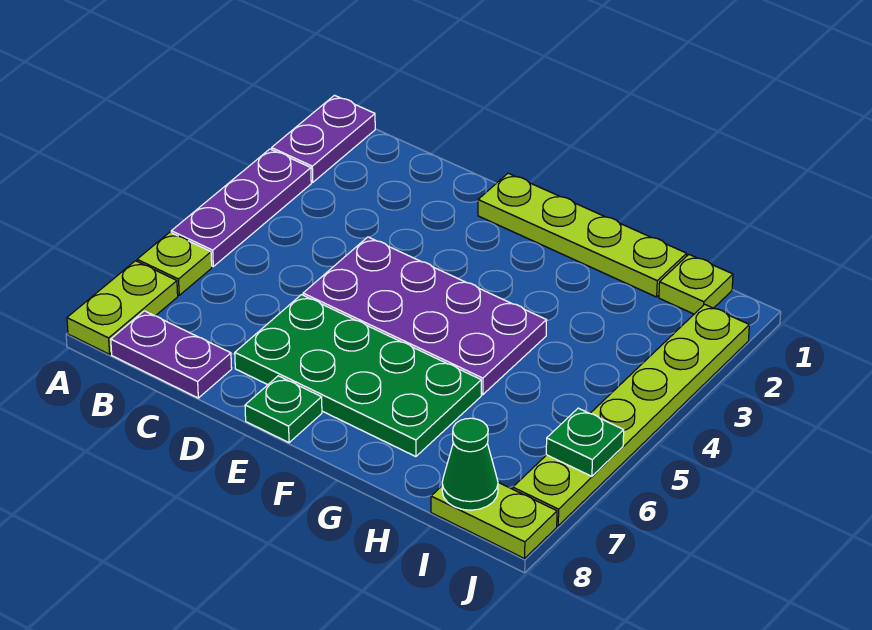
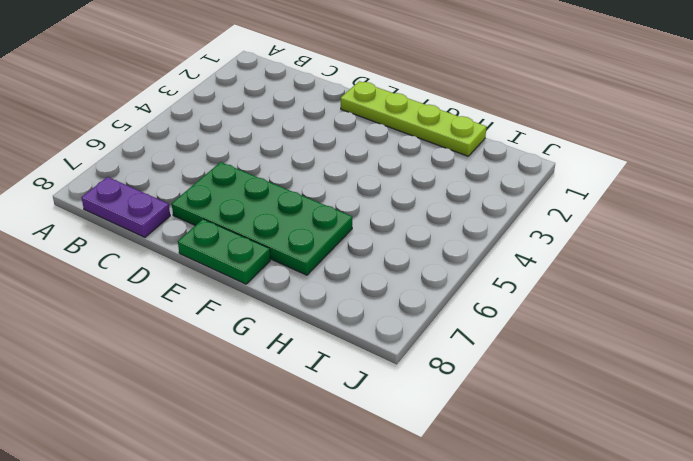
green 1x2 plate [178,219,270,284] -> green 1x1 plate [245,376,322,443]
none -> purple 1x2 plate [272,95,375,182]
none -> purple 1x3 plate [171,149,311,266]
none -> lime 1x1 plate [137,232,212,295]

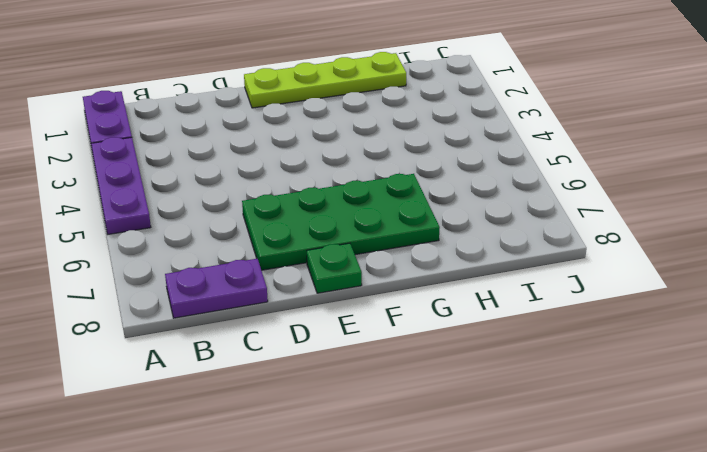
none -> lime 1x1 plate [137,232,212,295]
none -> lime 1x2 plate [67,261,178,354]
none -> purple 2x4 plate [303,237,547,395]

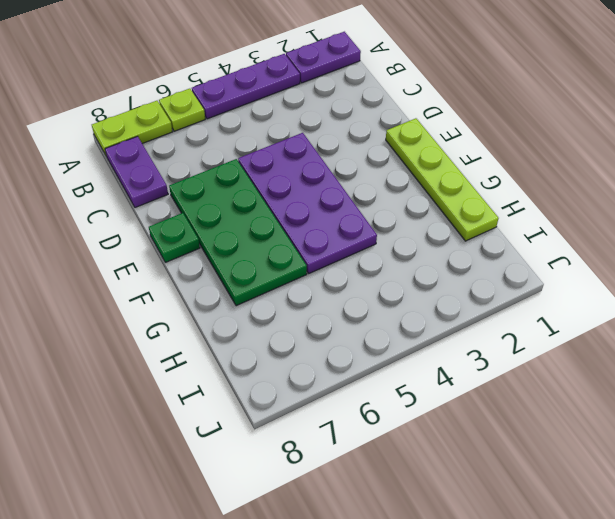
none -> lime 1x1 plate [659,255,733,314]
none -> lime 1x2 plate [431,482,557,559]
none -> lime 1x6 plate [513,304,749,526]

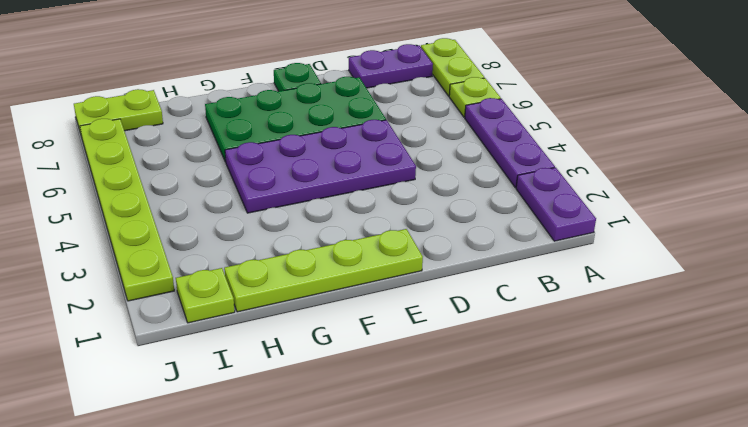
none -> green 1x1 cone [442,418,498,510]
none -> green 1x1 plate [546,408,624,476]

